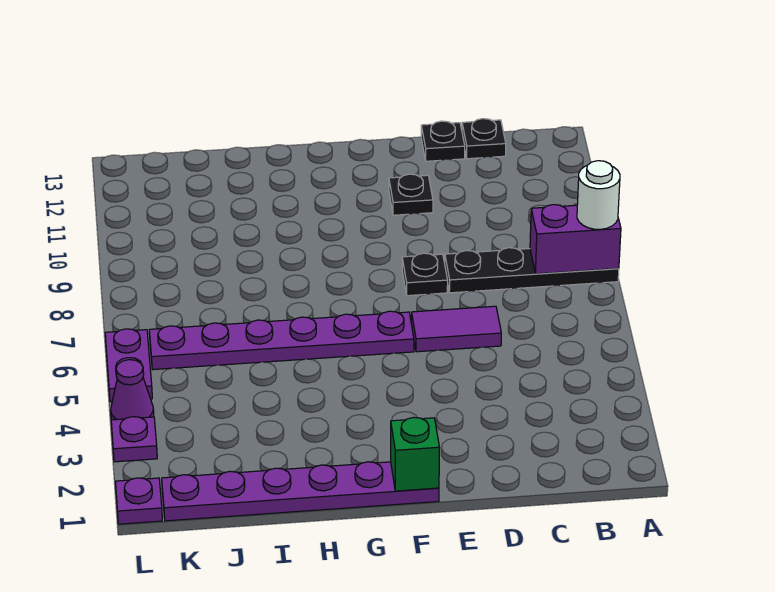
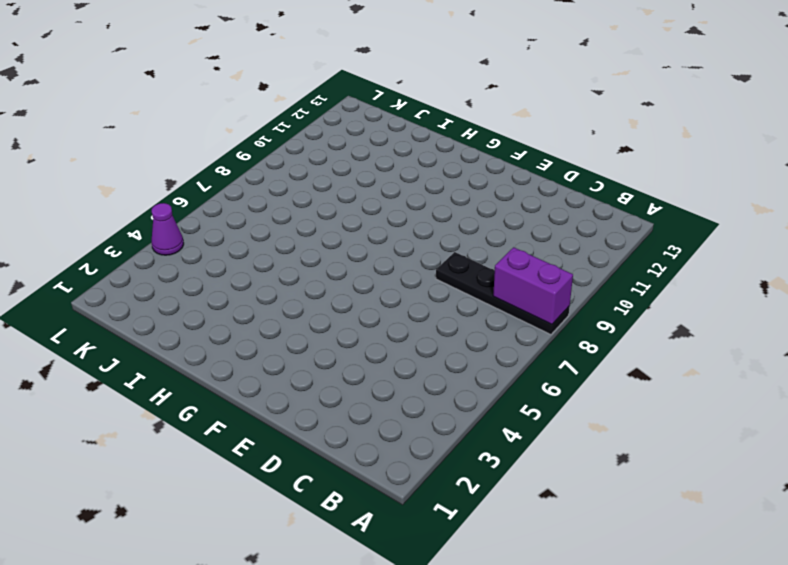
none -> black 1x1 plate [462,119,506,159]
none -> purple 1x2 tile [411,306,501,352]
none -> black 1x1 plate [421,121,465,161]

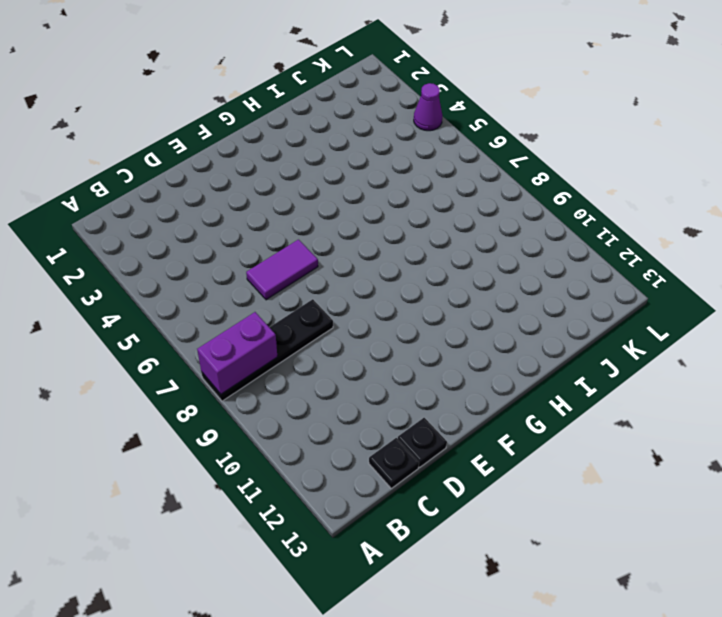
none -> black 1x1 plate [402,253,448,296]
none -> black 1x1 plate [389,174,433,215]
none -> purple 1x6 plate [162,462,439,521]

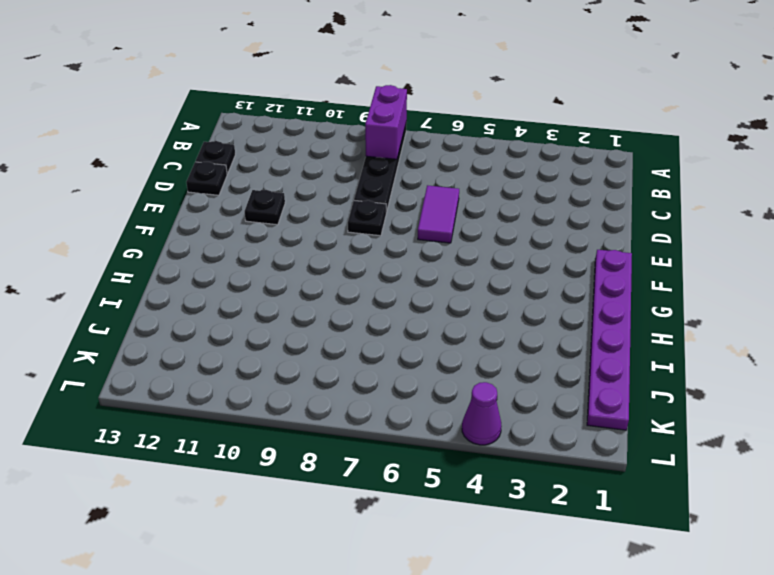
none -> purple 1x6 plate [149,311,414,370]
none -> purple 1x1 plate [115,478,162,524]
none -> purple 1x1 plate [111,417,157,462]

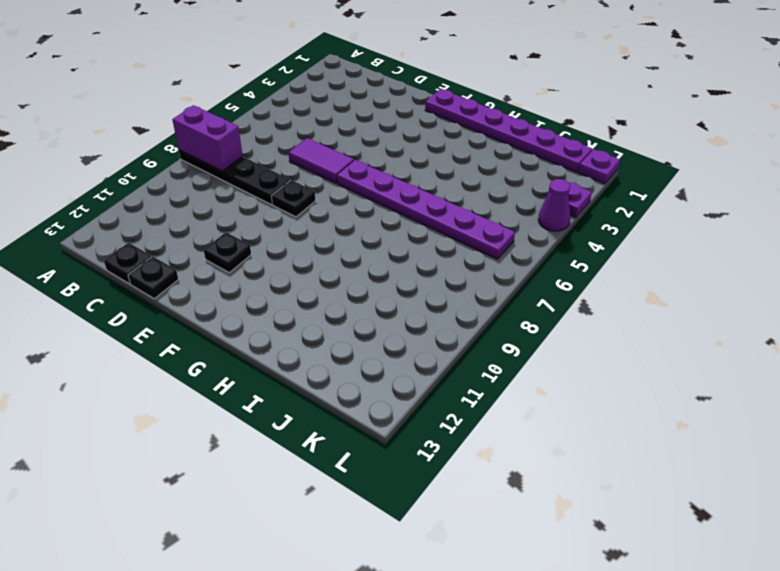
none -> purple 1x2 plate [105,329,152,402]
none -> green 1x1 brick [391,417,440,491]
none -> white 1x1 round brick [577,161,620,229]

